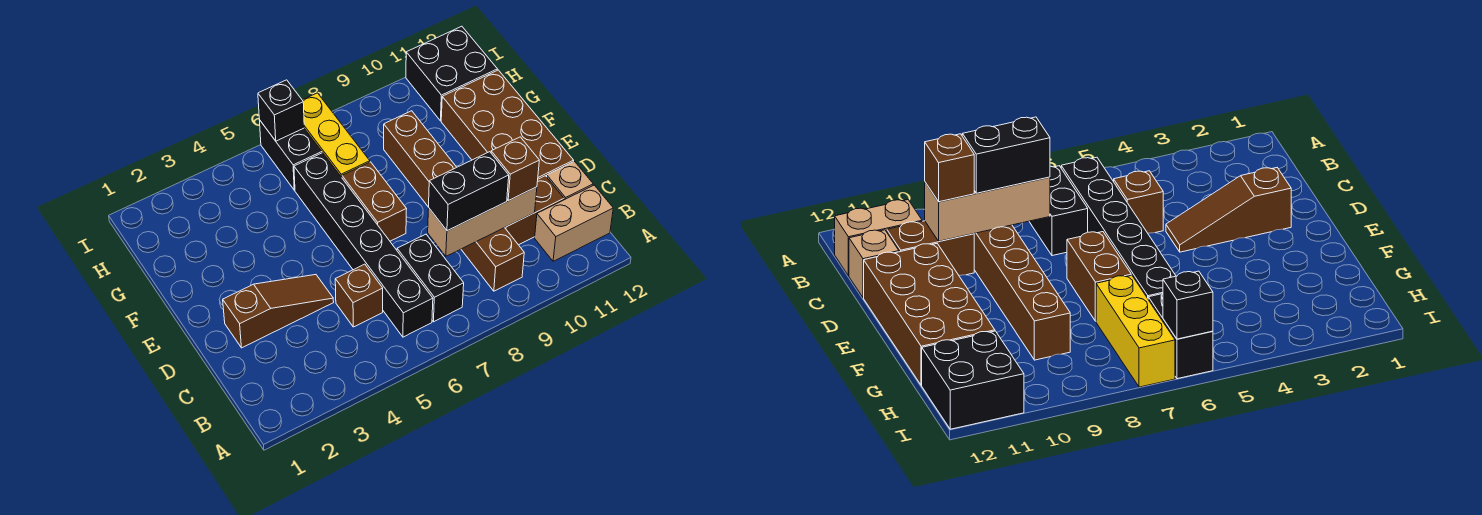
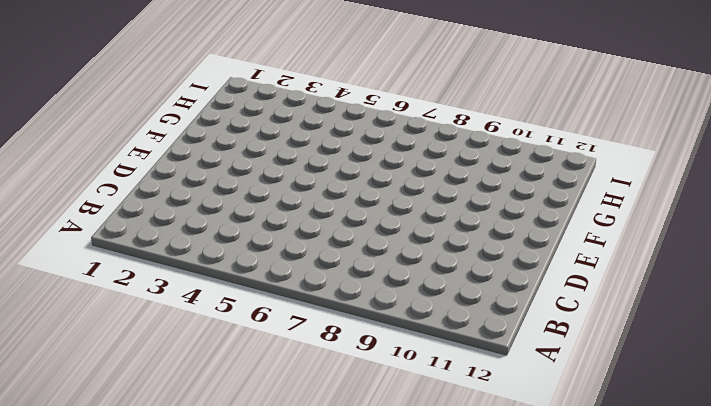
none -> black 1x6 brick [294,153,433,337]
none -> black 1x2 brick [397,234,464,322]
none -> brown 1x6 brick [384,111,524,291]

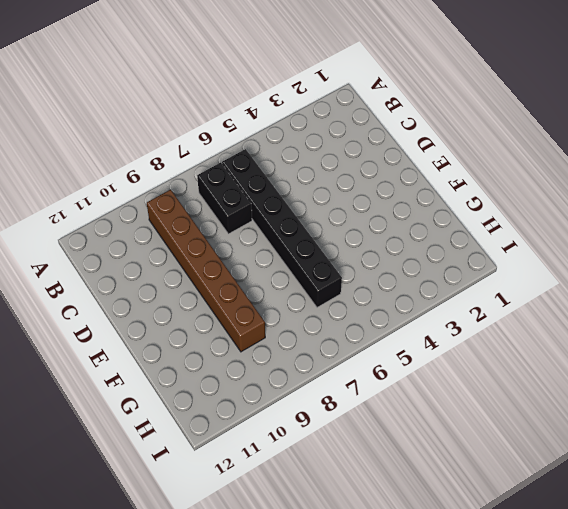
none -> tan 1x2 brick [535,185,613,261]
none -> brown 1x1 brick [335,264,383,327]
none -> brown 1x2 brick [505,176,564,245]

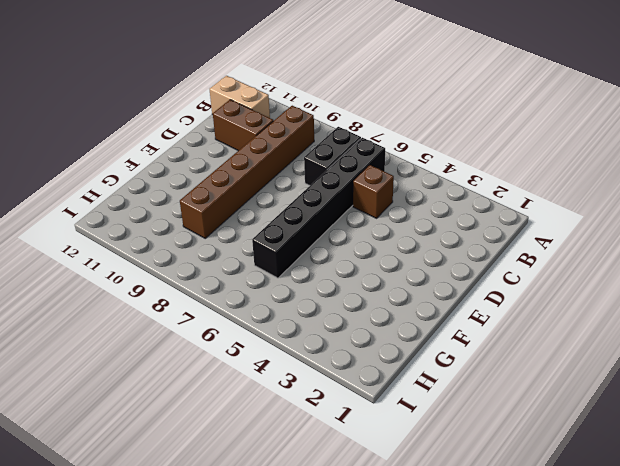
none -> tan 1x1 brick [547,162,593,200]
none -> brown 1x3 slope [223,275,334,348]
none -> brown 2x4 brick [441,70,574,179]

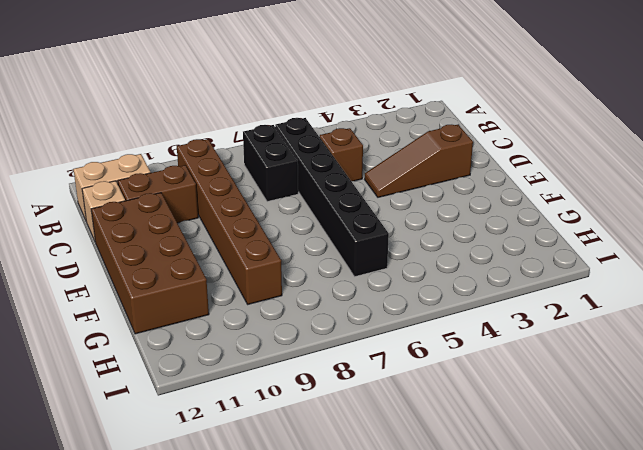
none -> brown 1x2 brick [342,162,406,241]
none -> yellow 1x3 brick [303,93,370,177]
none -> black 1x2 brick [260,121,322,190]

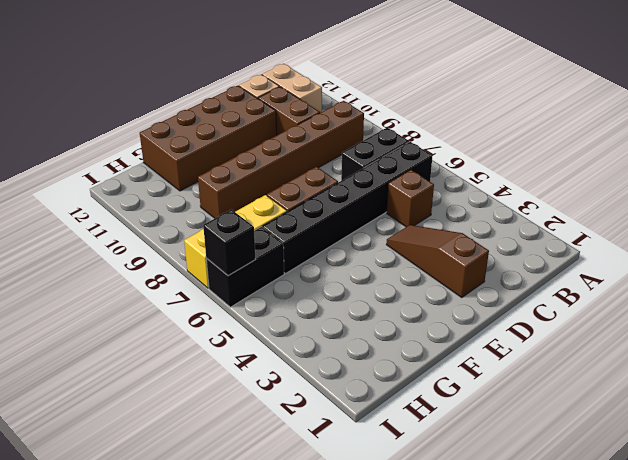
none -> black 2x2 brick [406,26,497,121]
none -> tan 1x3 brick [428,187,537,256]
none -> black 1x2 brick [429,152,509,231]

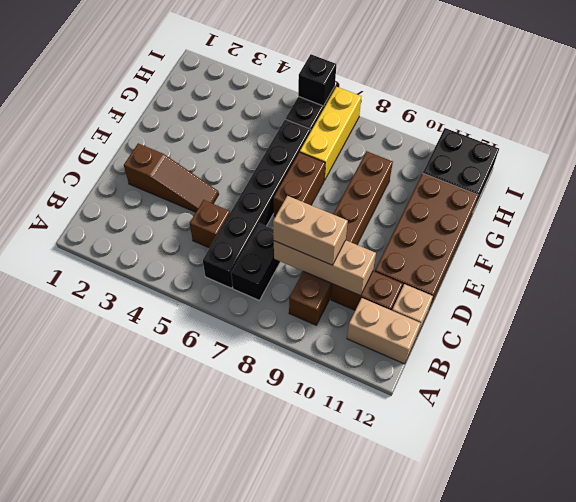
tan 1x2 brick [273,196,348,265] -> black 1x2 brick [429,152,509,231]
none -> brown 1x1 brick [491,137,539,201]

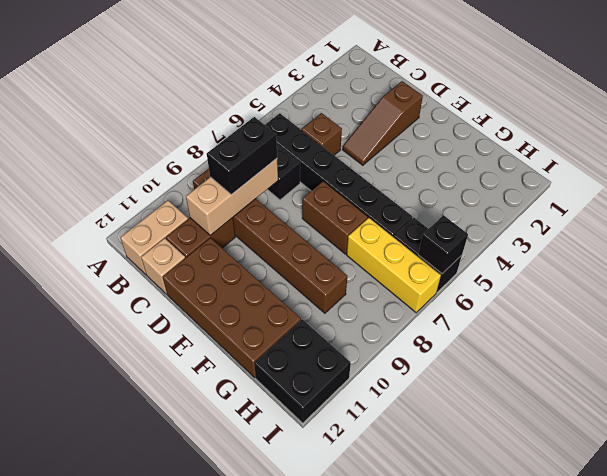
none -> brown 1x1 brick [491,137,539,201]

